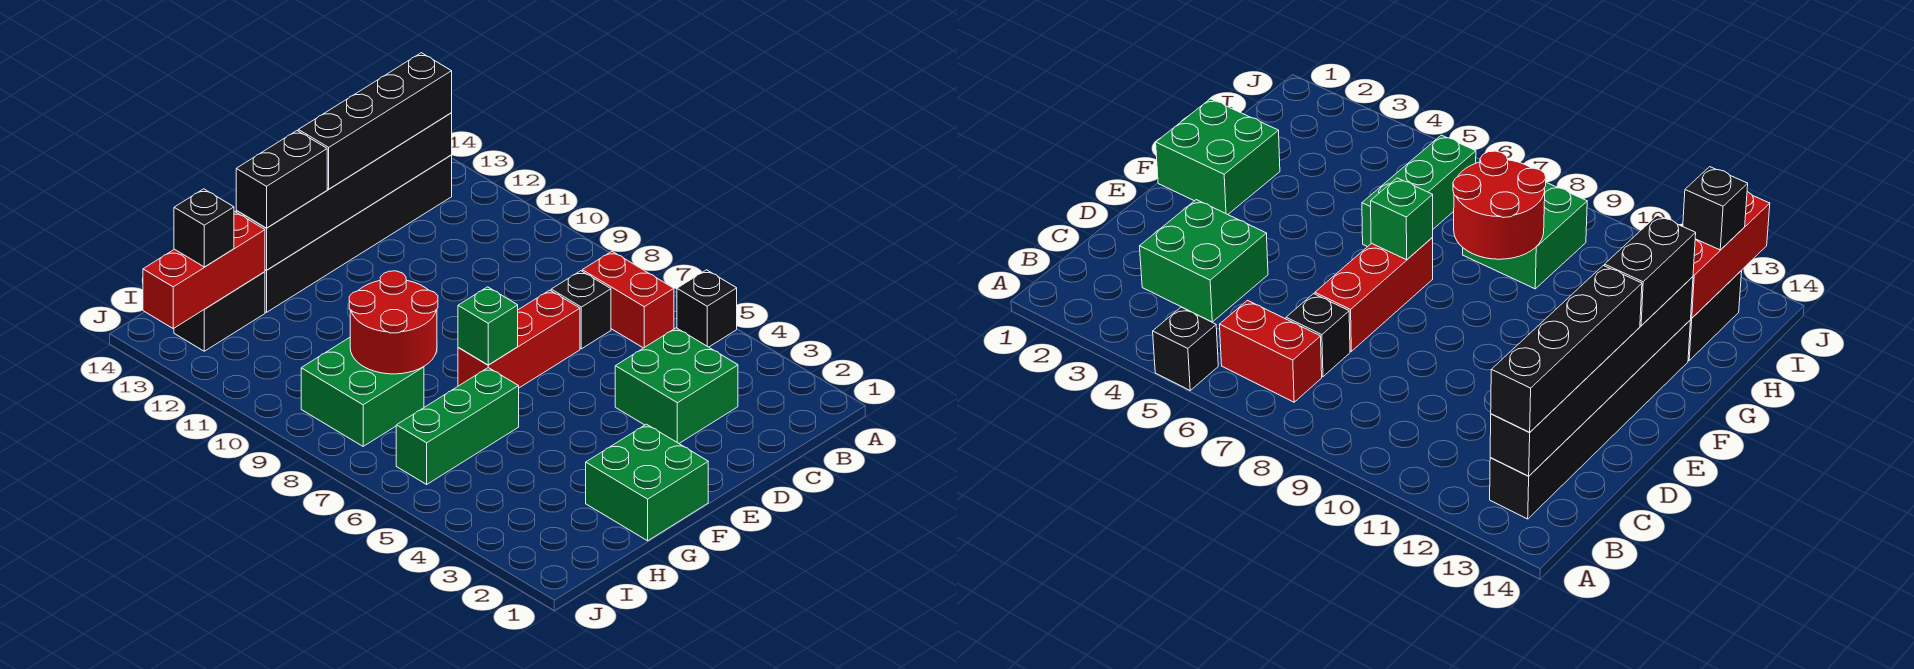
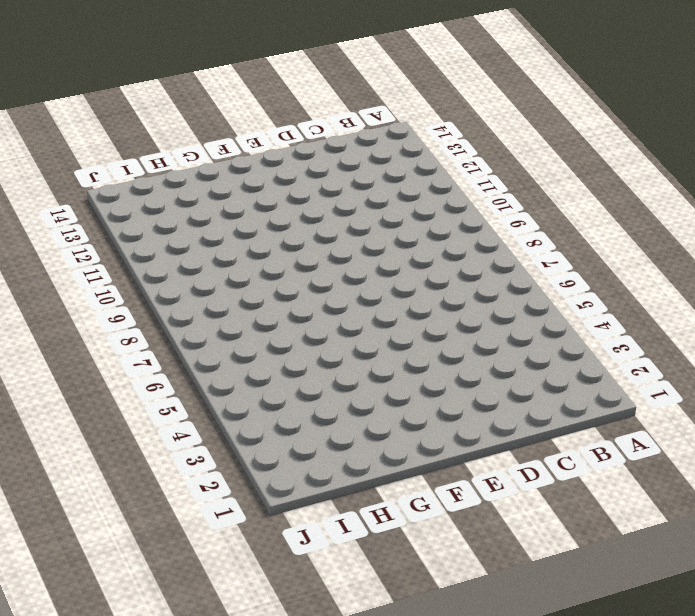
none -> black 1x1 brick [677,270,737,347]
none -> red 1x2 brick [582,251,674,348]
none -> black 1x6 brick [265,155,452,312]

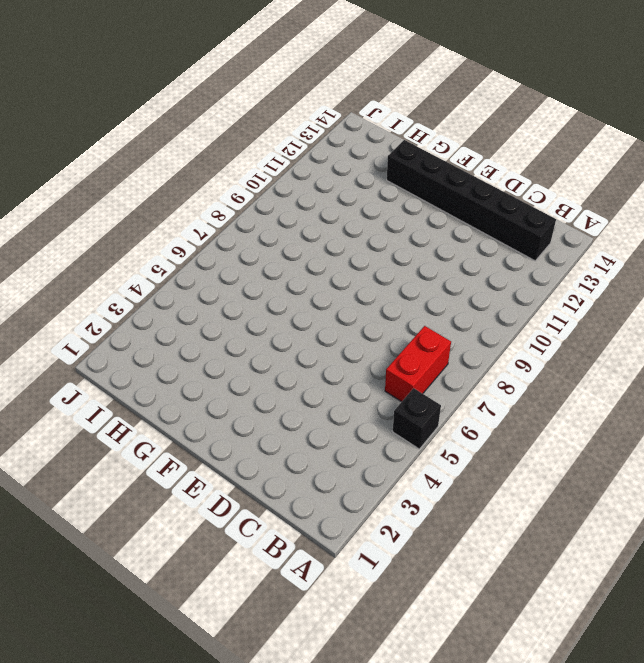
none -> green 2x2 brick [615,328,738,443]
none -> black 1x1 brick [551,271,611,349]
none -> red 1x3 brick [458,290,580,388]

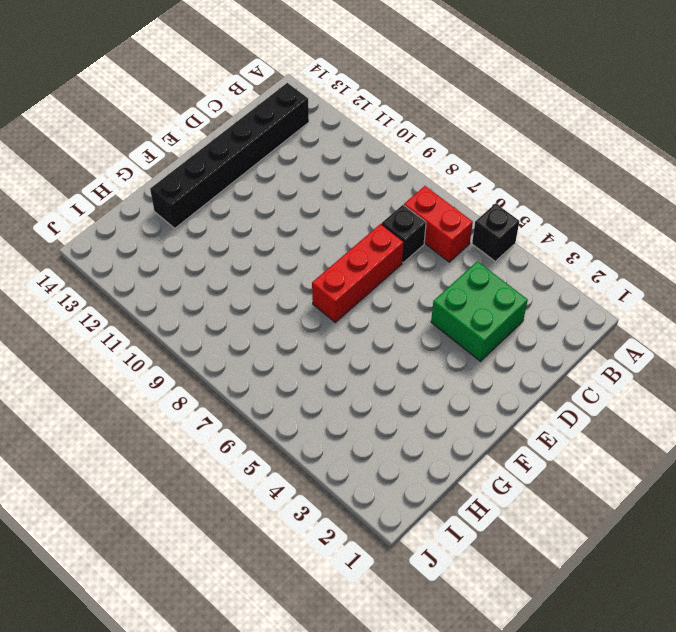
none -> green 2x2 brick [586,424,708,541]
none -> green 1x3 brick [396,368,519,484]
none -> green 2x2 brick [301,338,424,446]

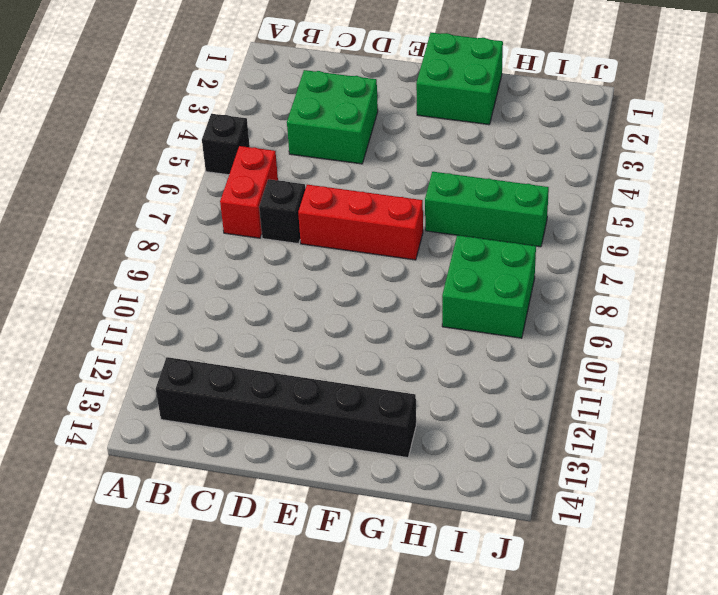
none -> black 1x2 brick [174,272,265,351]
none -> black 1x6 brick [236,113,452,270]
none -> green 1x1 brick [458,287,518,365]

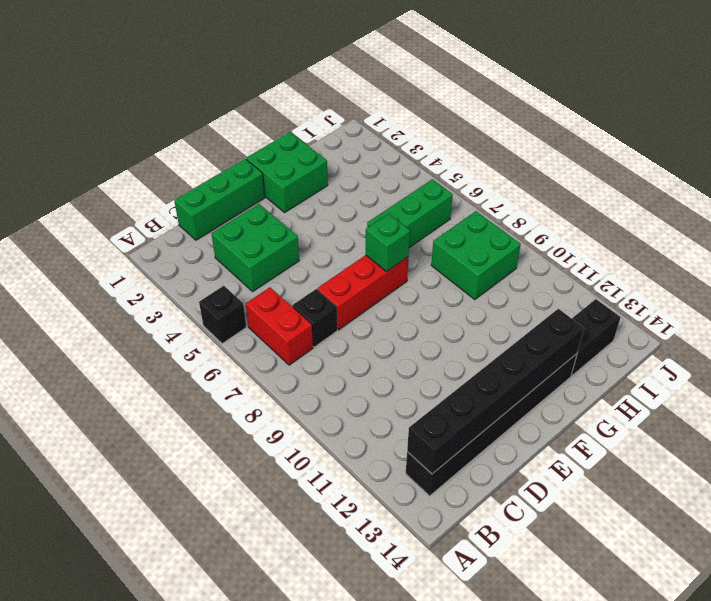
green 1x3 brick [174,159,265,240] -> none
none -> red 2x2 round brick [349,271,438,374]
none -> red 1x3 brick [143,212,265,328]
none -> black 1x4 brick [298,53,452,189]

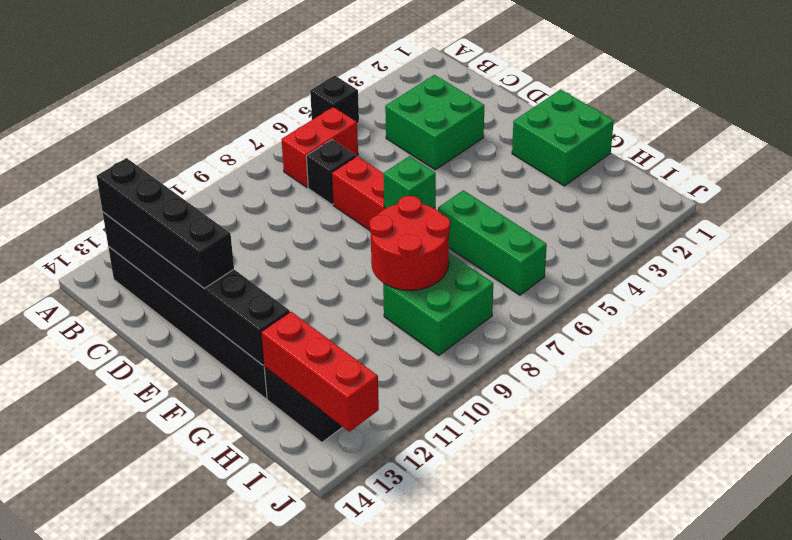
none -> black 1x2 brick [236,131,327,228]
none -> black 1x1 brick [174,189,234,267]

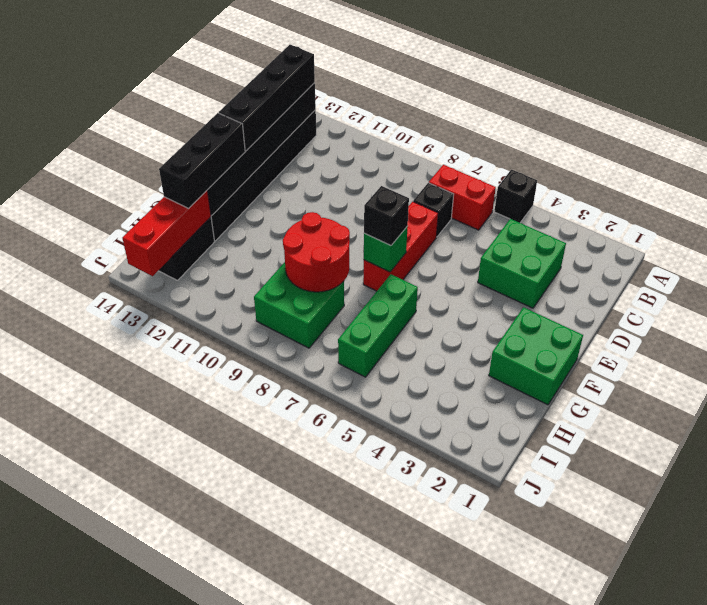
black 1x1 brick [364,186,409,246] -> black 1x1 brick moved to [174,189,234,267]
black 1x3 brick [159,113,245,208] -> black 1x2 brick [236,131,327,228]

